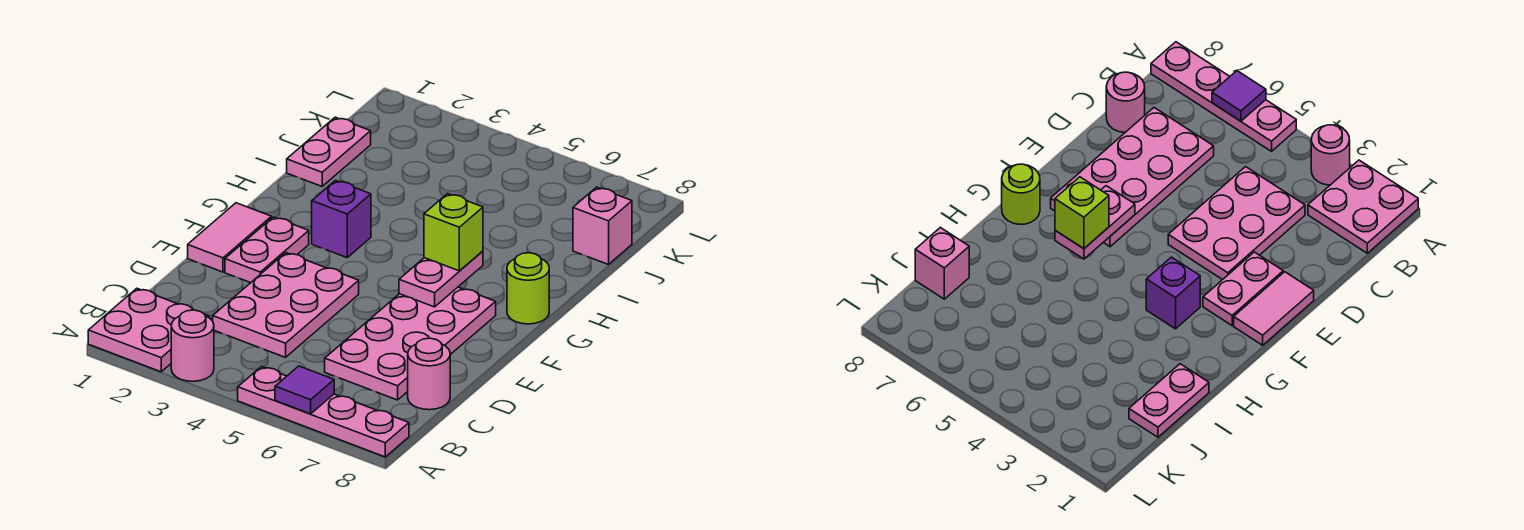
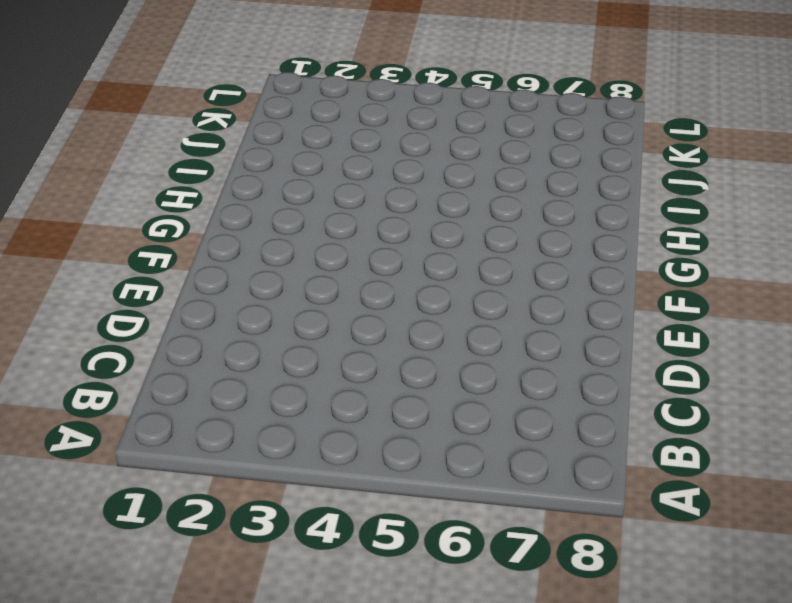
none -> pink 2x2 plate [88,288,210,372]
none -> pink 1x1 round brick [171,310,214,381]
none -> pink 1x4 plate [238,367,409,457]

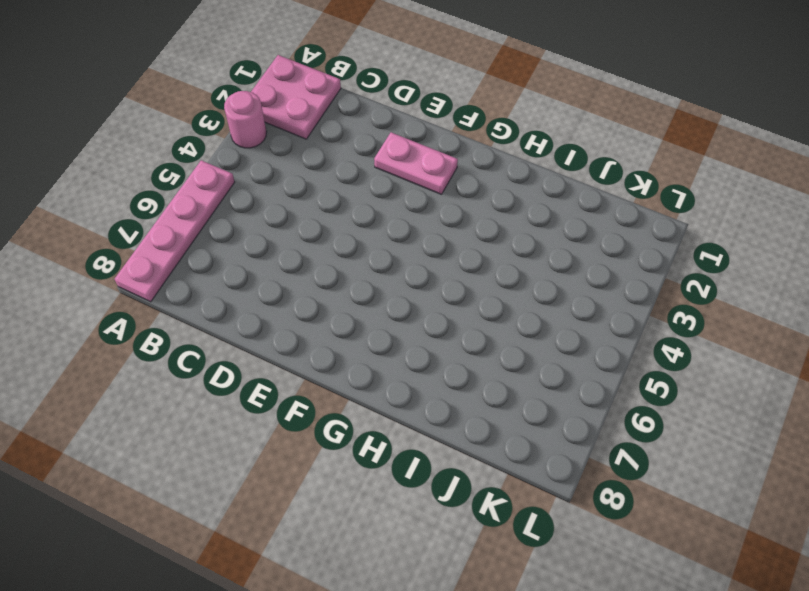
none -> pink 2x3 plate [213,253,359,357]
none -> pink 2x4 plate [325,287,496,400]
none -> pink 1x1 round brick [408,338,450,410]

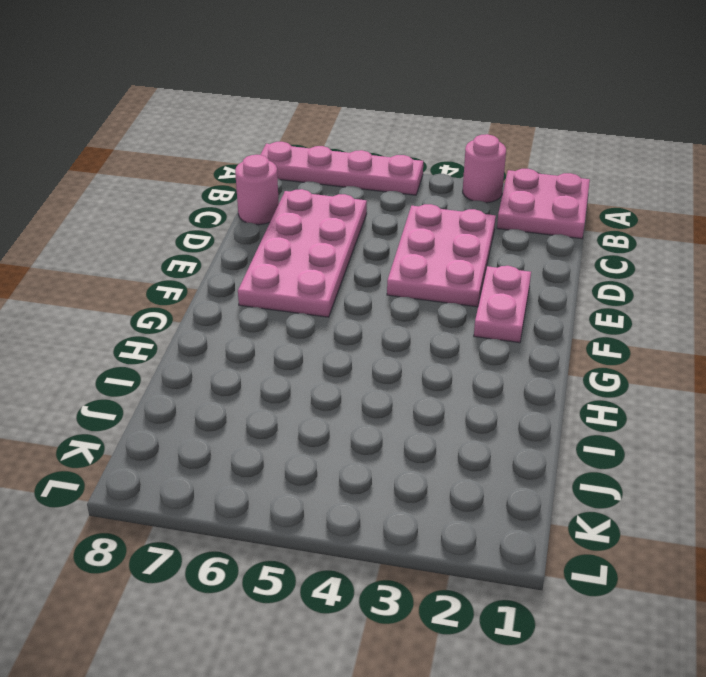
none -> pink 1x2 tile [188,203,271,272]
none -> purple 1x1 brick [312,180,371,258]
none -> lime 1x1 round brick [507,253,549,324]

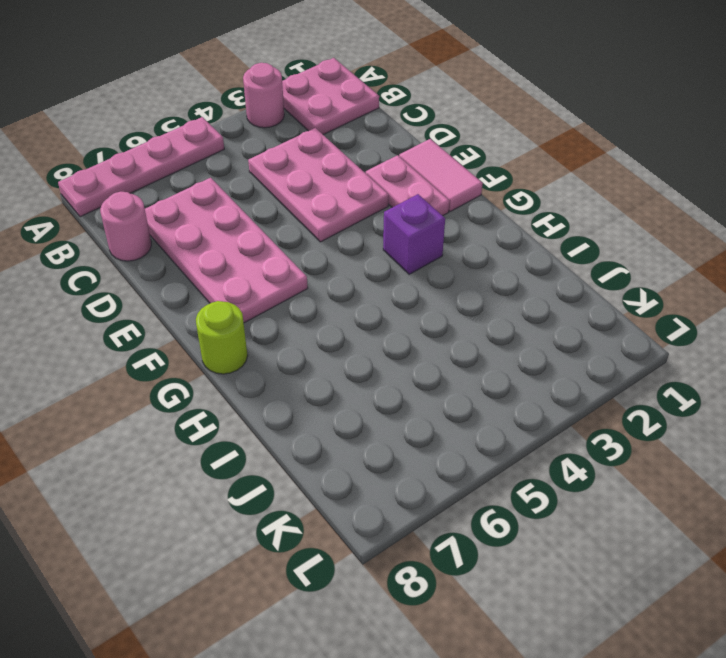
none -> pink 1x2 plate [287,117,371,186]
none -> pink 1x1 brick [573,187,632,265]
none -> purple 1x1 tile [275,366,334,414]

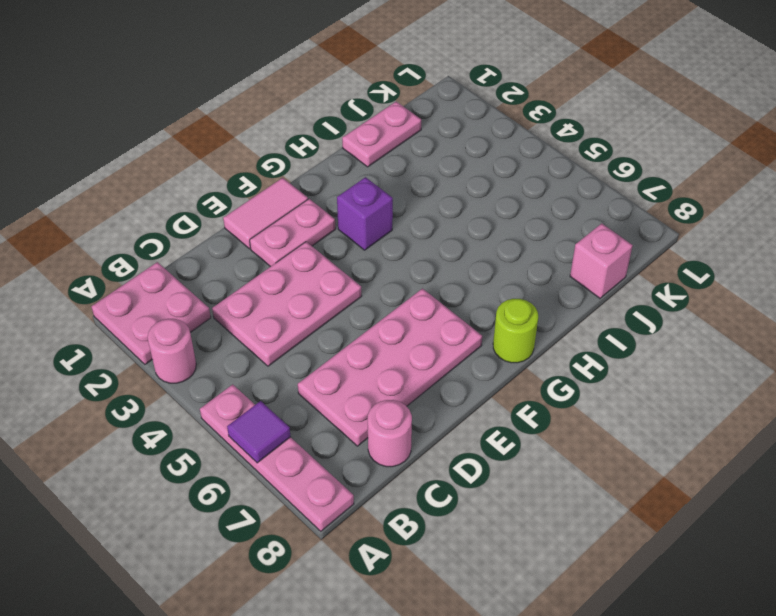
none -> pink 1x2 plate [399,251,483,307]
none -> lime 1x1 brick [424,194,483,271]

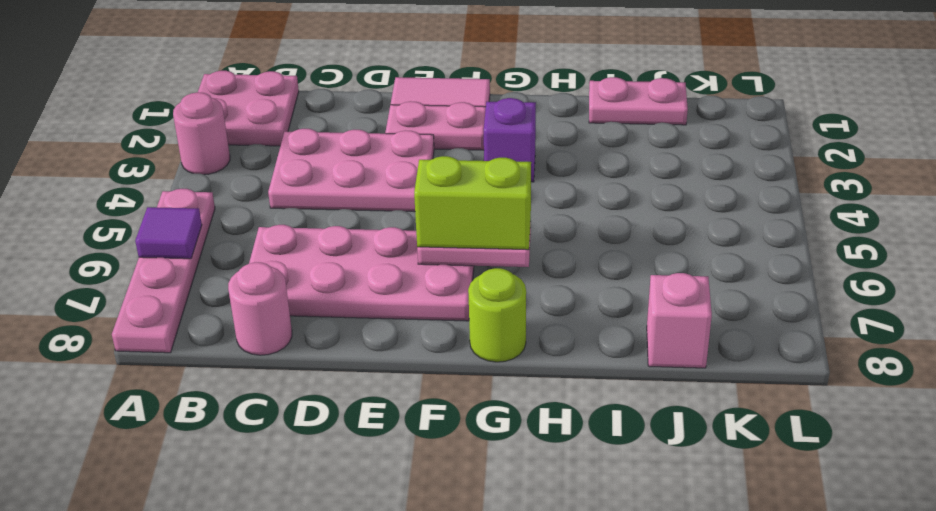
lime 1x2 brick [414,156,531,250] -> lime 1x1 brick [424,194,483,271]

